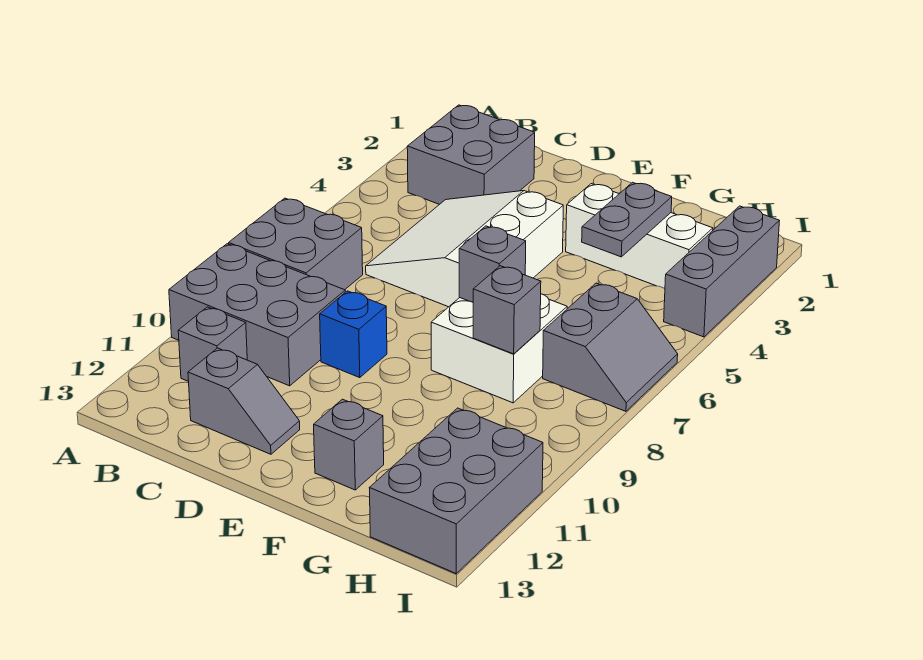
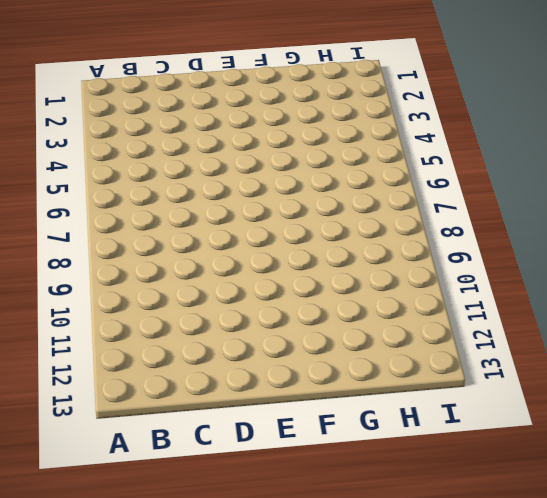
none -> grey 2x2 brick [229,198,363,290]
none -> grey 2x3 brick [169,244,345,386]
none -> grey 2x2 brick [407,105,535,204]

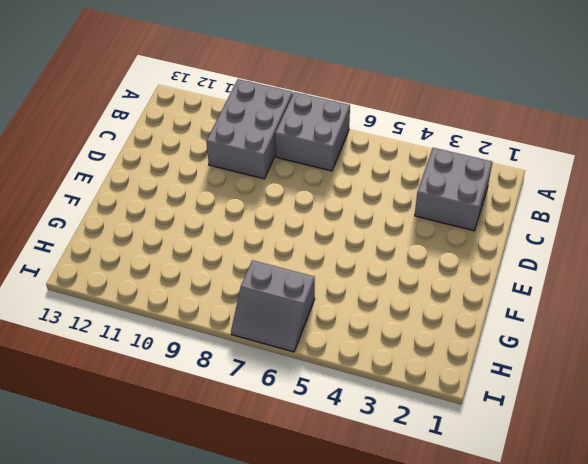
none -> grey 1x1 brick [178,307,247,382]
none -> white 3x3 slope [366,191,563,307]
none -> grey 1x2 slope [188,348,300,454]

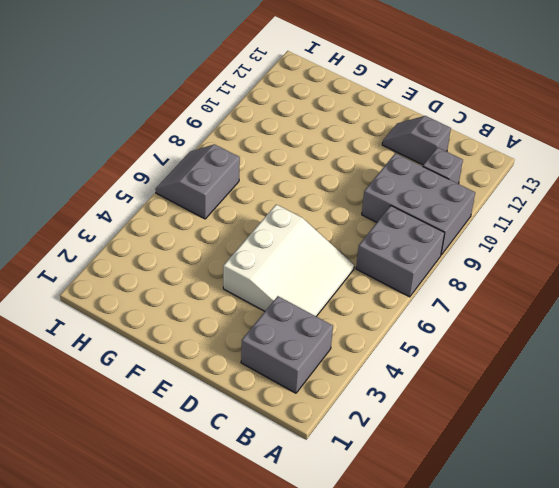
none -> blue 1x1 brick [320,291,387,378]
none -> white 1x3 brick [566,184,713,289]
none -> white 2x2 brick [431,294,567,403]

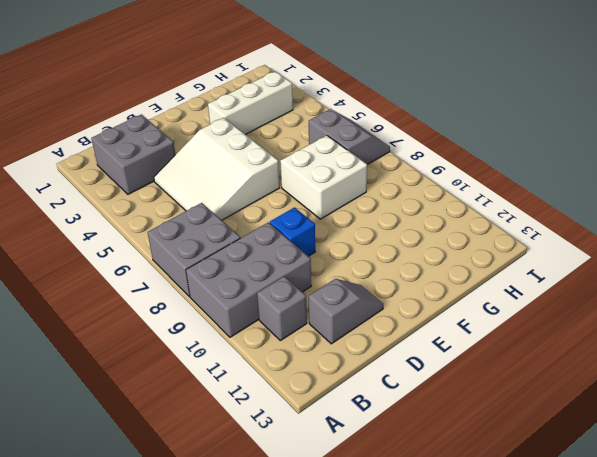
none -> grey 1x1 brick [314,399,384,490]
none -> grey 2x3 brick [370,408,543,573]
none -> grey 1x3 brick [664,206,779,337]

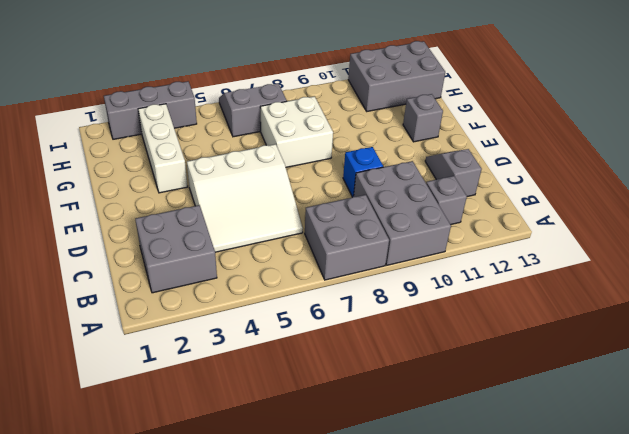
none -> grey 1x1 brick [459,226,526,302]
none -> grey 1x2 plate [582,182,672,257]
none -> grey 1x1 brick [473,266,541,354]

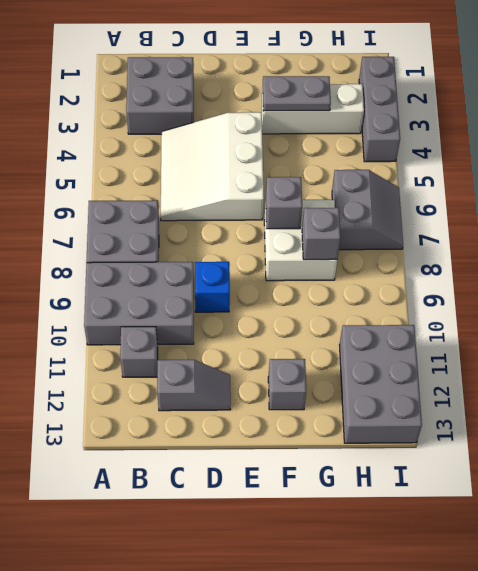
grey 1x2 plate [263,76,331,111] -> grey 1x2 plate turned to [582,182,672,257]

